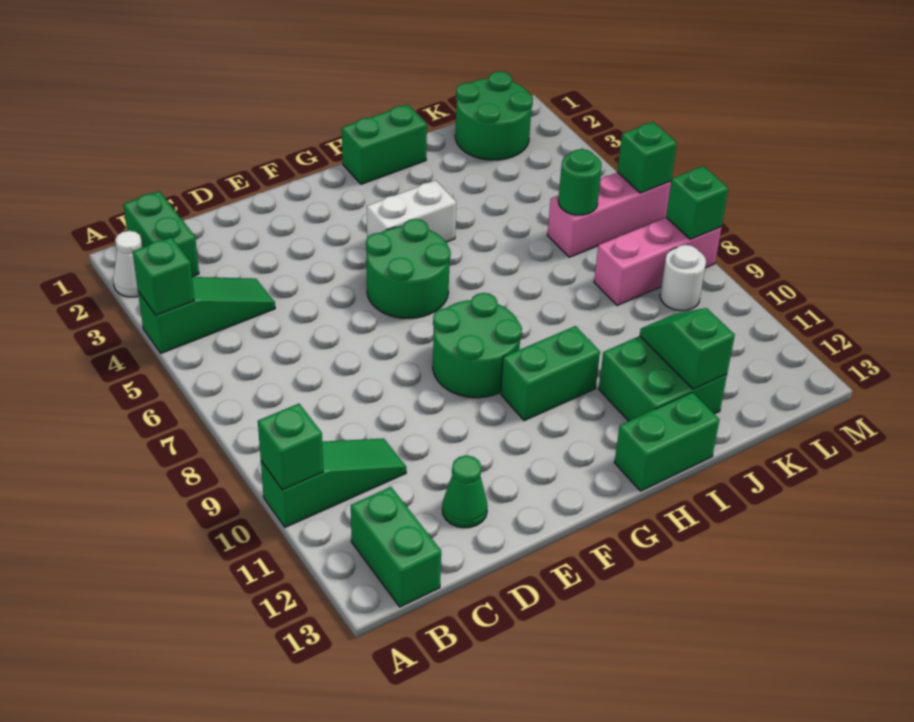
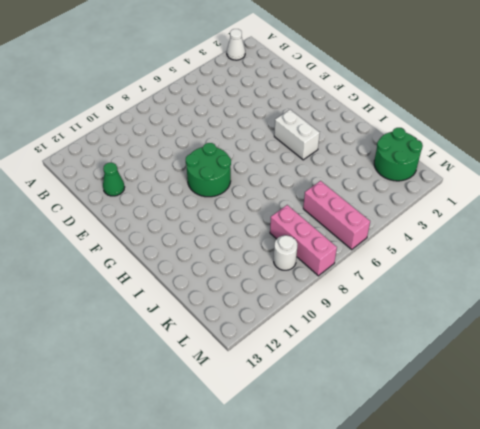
none -> green 1x3 slope [138,277,275,353]
none -> green 1x3 slope [261,438,406,527]
none -> green 1x2 brick [123,191,199,277]

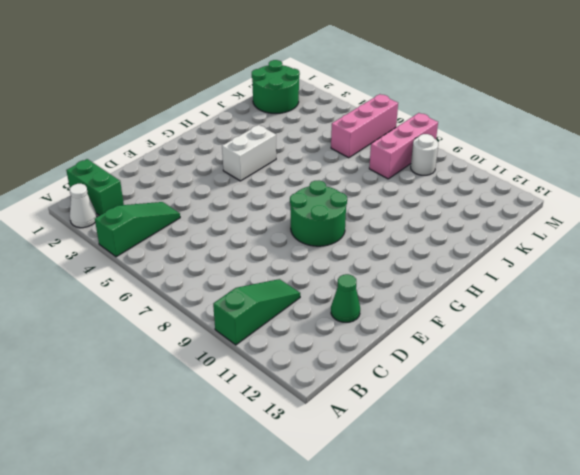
none -> green 1x2 brick [351,487,441,607]
none -> green 2x2 round brick [366,219,451,318]
none -> green 1x2 brick [501,326,600,421]

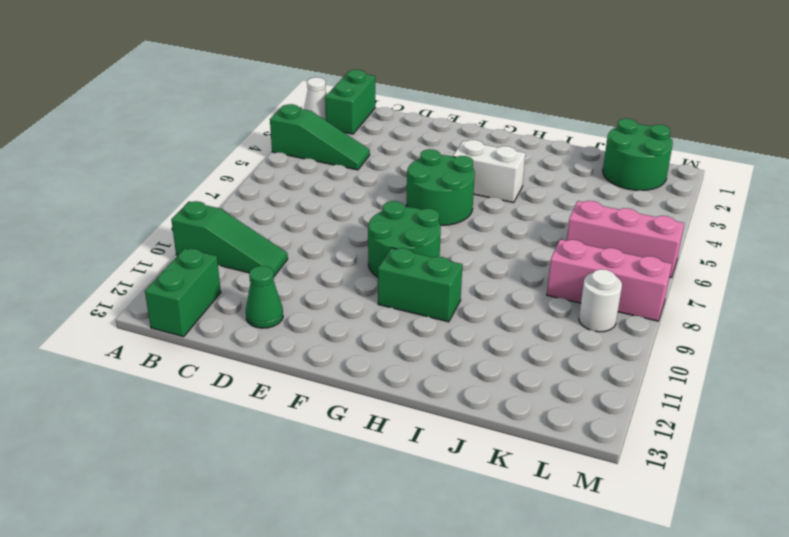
none -> green 1x2 brick [342,104,427,184]
none -> green 1x2 brick [615,392,719,491]
none -> green 2x2 brick [599,336,727,421]

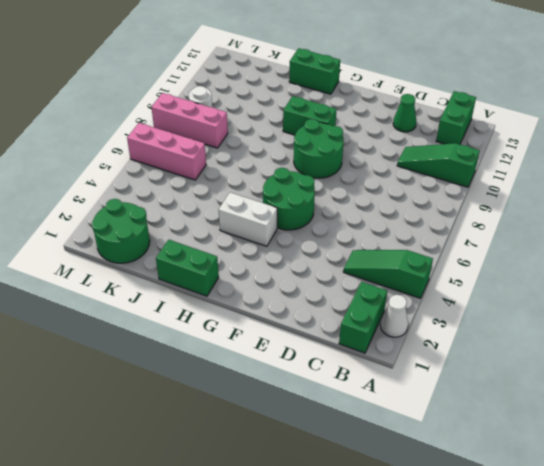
none -> green 2x2 brick [599,336,727,421]
none -> green 1x1 brick [133,237,194,315]
none -> green 1x1 brick [258,404,323,490]

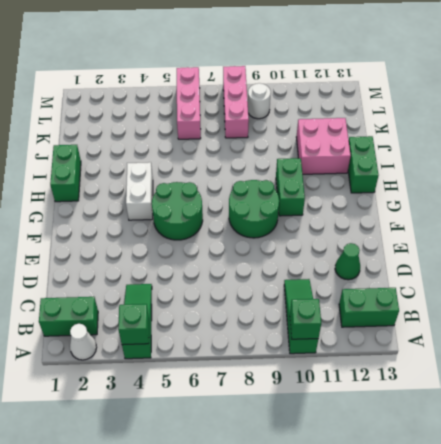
pink 2x2 brick [296,118,351,174] -> green 2x2 brick [599,336,727,421]
none -> green 2x2 round brick [455,71,533,160]
none -> green 1x2 slope [640,308,735,389]
none -> green 1x1 round brick [558,149,602,215]

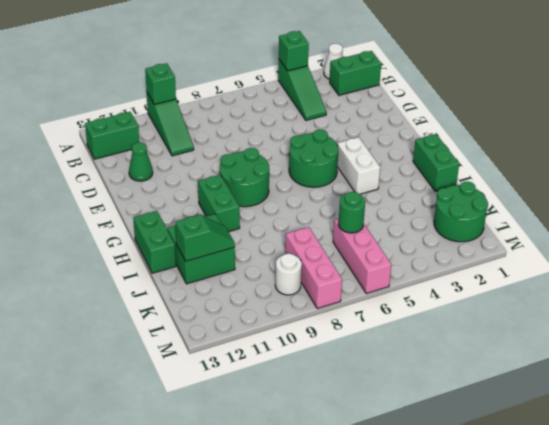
none -> green 1x1 brick [617,122,677,193]
none -> green 1x1 brick [666,166,728,239]

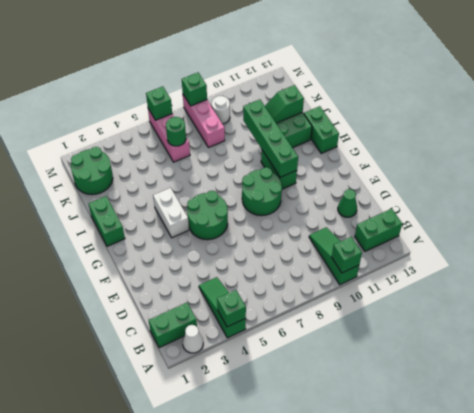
green 1x4 brick [243,99,298,177] -> none

